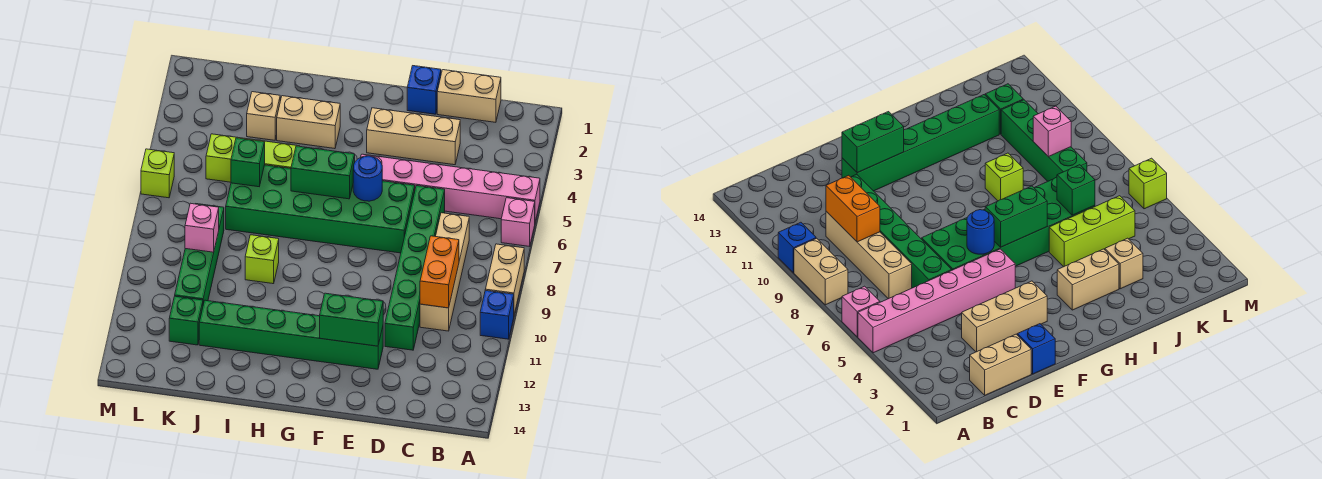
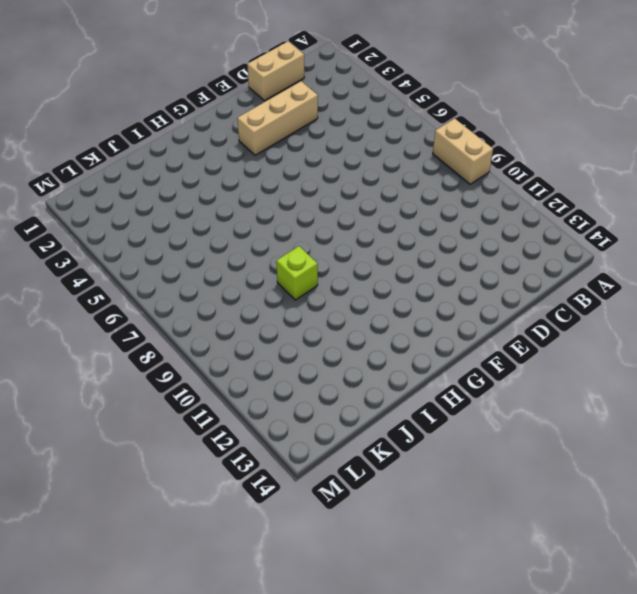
none -> pink 1x6 brick [361,154,540,221]
none -> pink 1x1 brick [501,198,535,246]
none -> blue 1x1 brick [480,290,514,339]

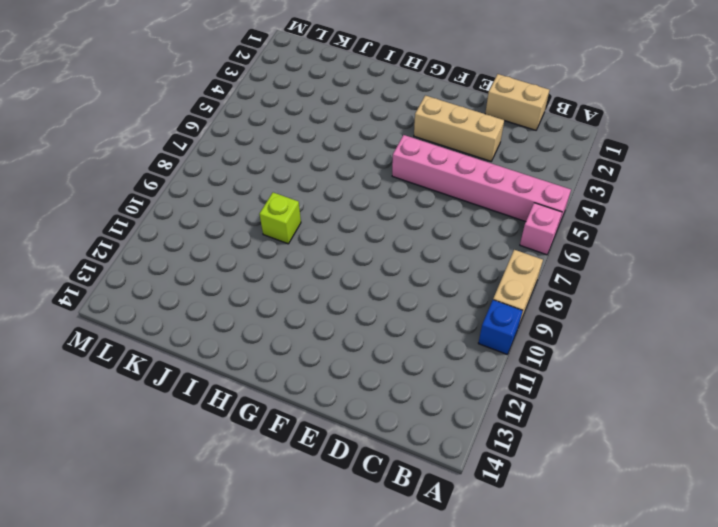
none -> tan 1x4 brick [420,213,469,331]
none -> green 1x6 brick [385,186,445,350]
none -> blue 1x1 brick [407,66,441,114]

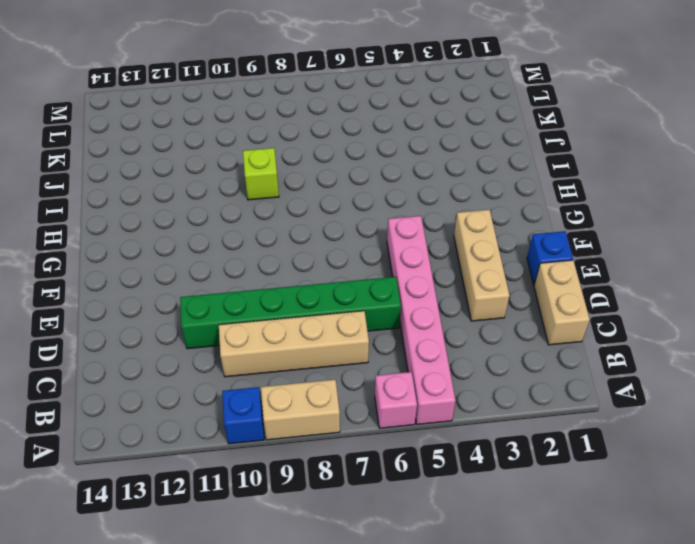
none -> green 2x6 brick [226,165,415,253]
none -> green 1x6 brick [199,300,383,369]
none -> tan 1x2 brick [277,96,340,149]

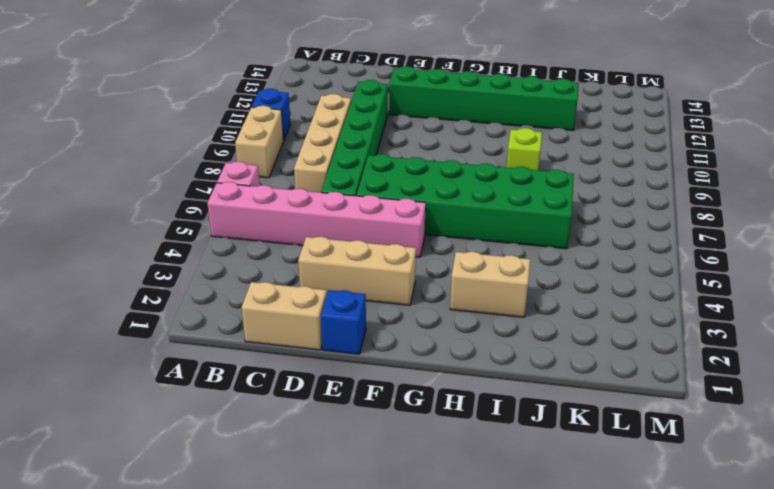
none -> lime 1x3 brick [206,134,297,182]
none -> tan 1x1 brick [247,92,280,140]
none -> green 1x4 brick [175,204,224,304]

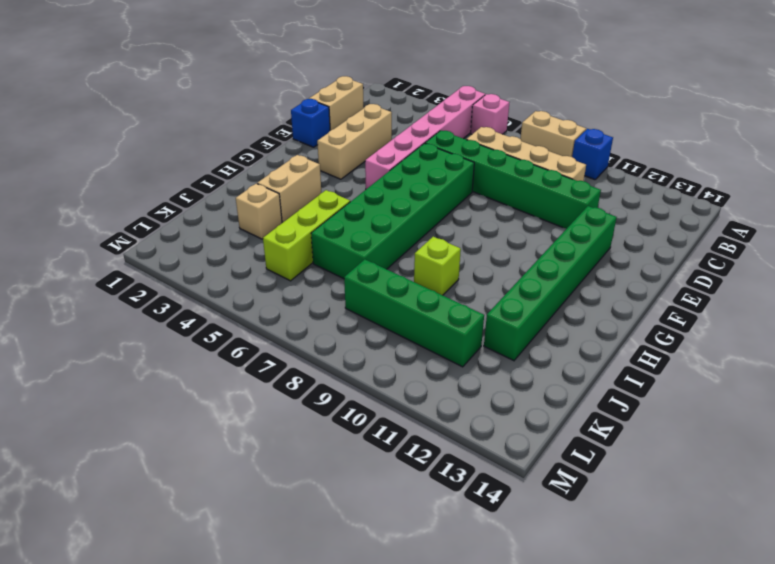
none -> green 1x1 brick [169,296,203,345]
none -> lime 1x1 brick [141,149,174,198]
none -> orange 1x2 brick [420,236,459,308]

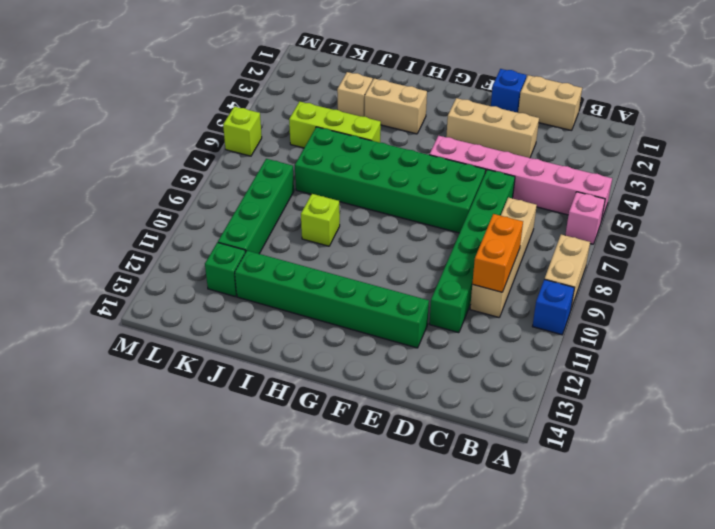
none -> green 1x2 brick [320,293,383,346]
none -> blue 1x1 round brick [353,156,382,201]
none -> green 1x2 brick [291,146,355,199]

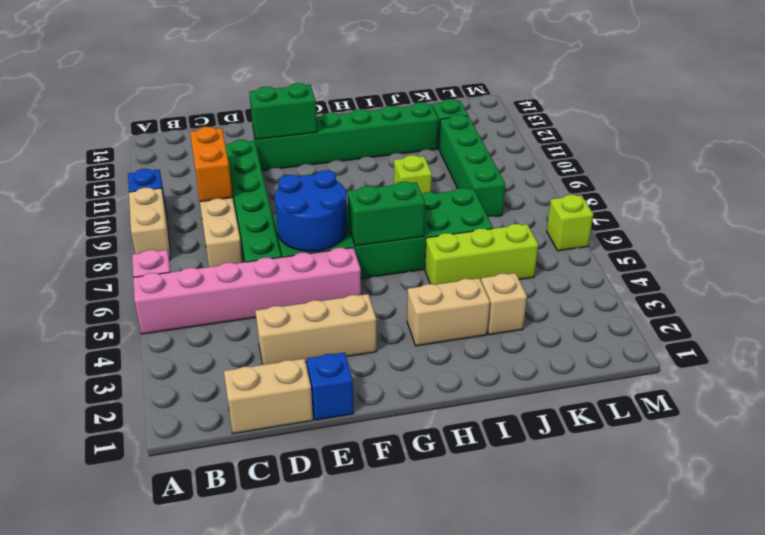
blue 2x2 round brick [275,170,347,251] -> blue 1x1 round brick [353,156,382,201]
none -> green 1x1 brick [231,138,265,187]
none -> pink 1x1 brick [185,203,219,252]

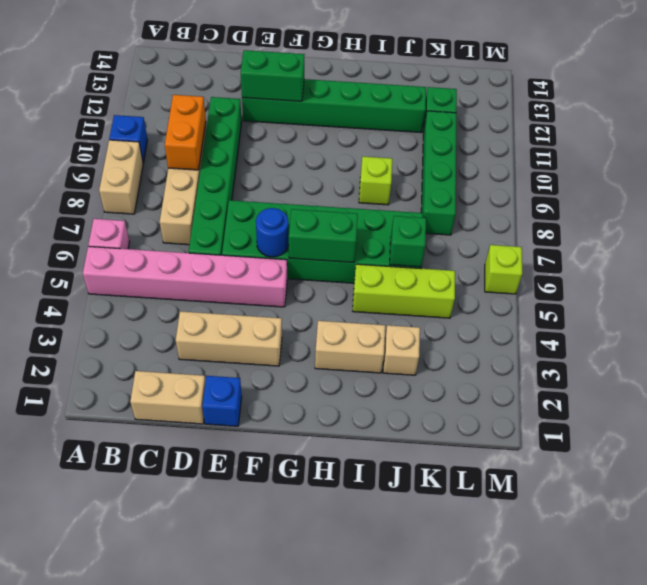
none -> pink 1x1 brick [185,203,219,252]

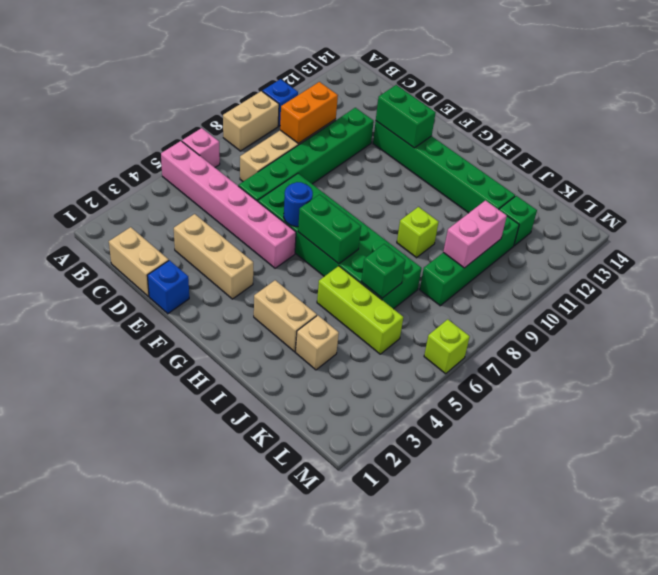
pink 1x2 brick [443,200,507,268] -> pink 1x1 brick [185,203,219,252]

